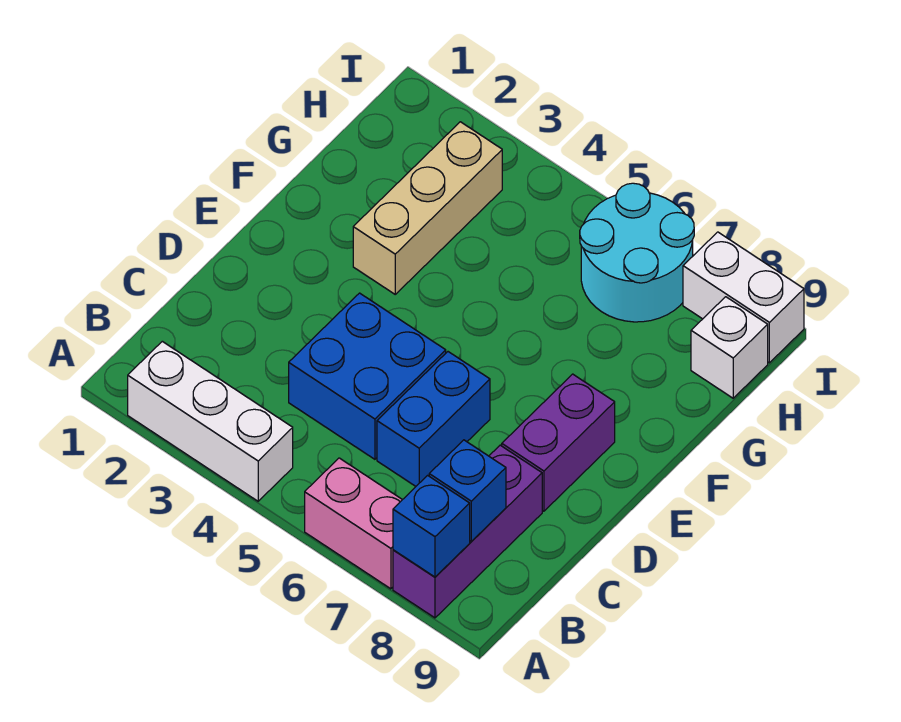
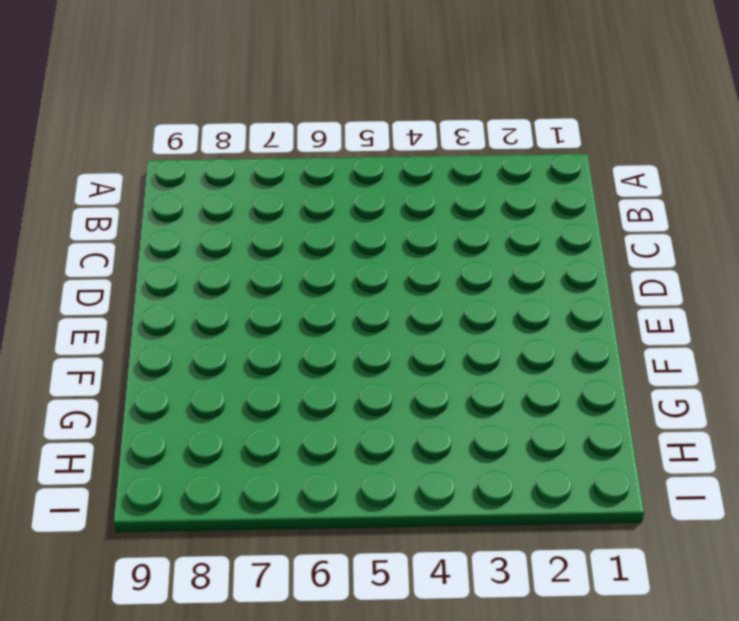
none -> white 1x3 brick [128,341,293,501]
none -> pink 1x2 brick [305,458,402,589]
none -> purple 1x3 brick [393,445,542,618]

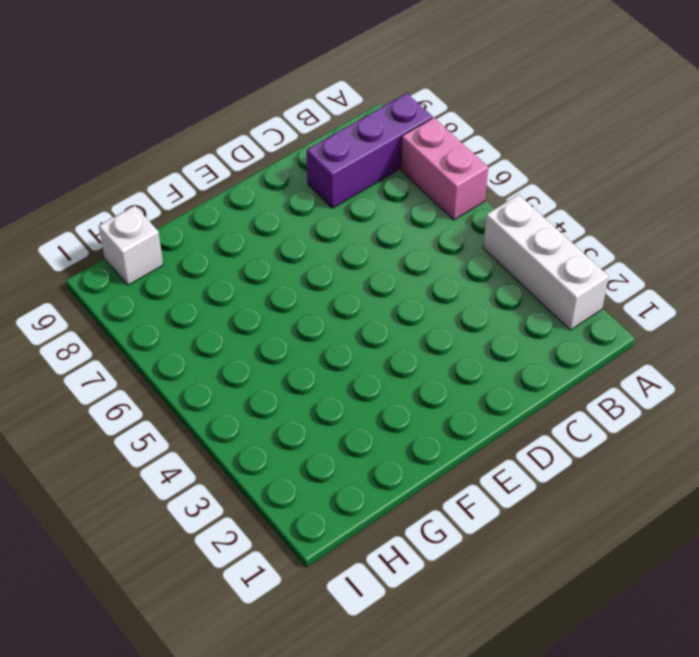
none -> blue 2x2 brick [289,293,446,459]
none -> blue 1x2 brick [377,352,490,486]
none -> purple 1x2 brick [502,374,615,511]

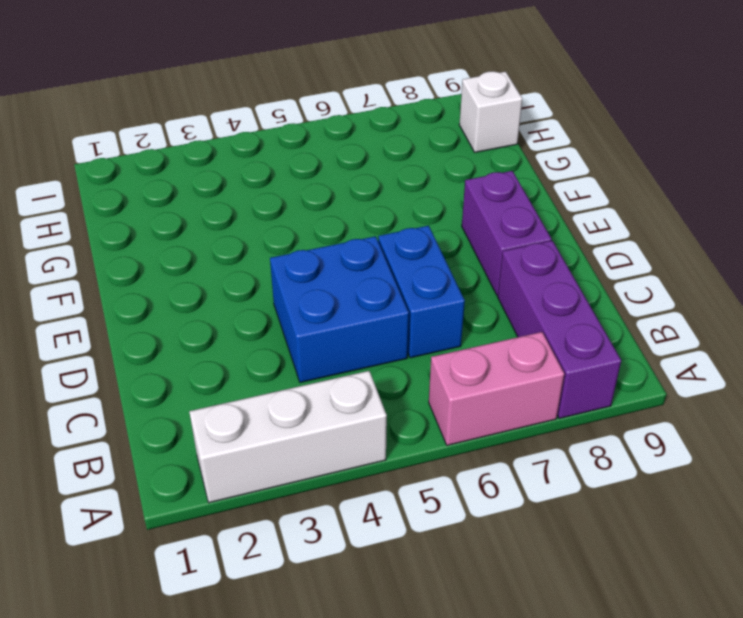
none -> tan 1x3 brick [353,122,502,294]
none -> cyan 2x2 round brick [580,183,694,322]
none -> white 1x2 brick [683,232,804,363]

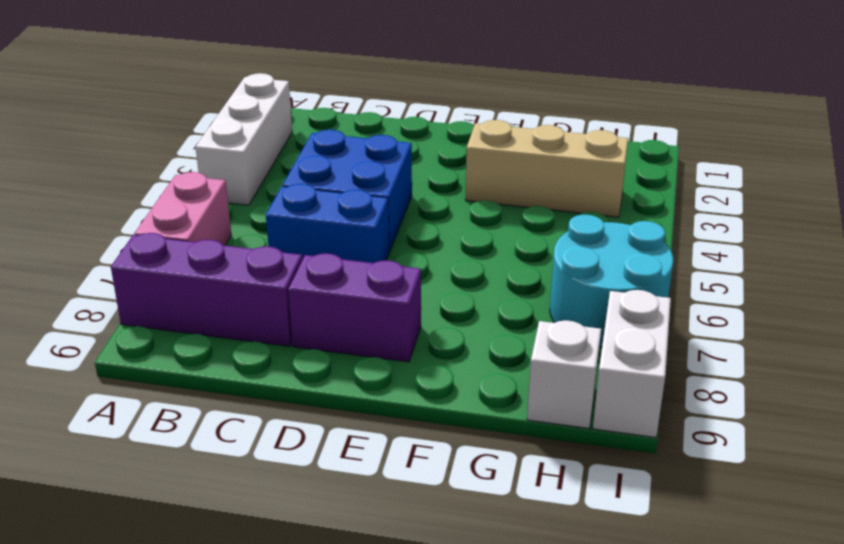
none -> blue 1x1 brick [393,475,470,577]
none -> blue 1x1 brick [429,440,506,542]

